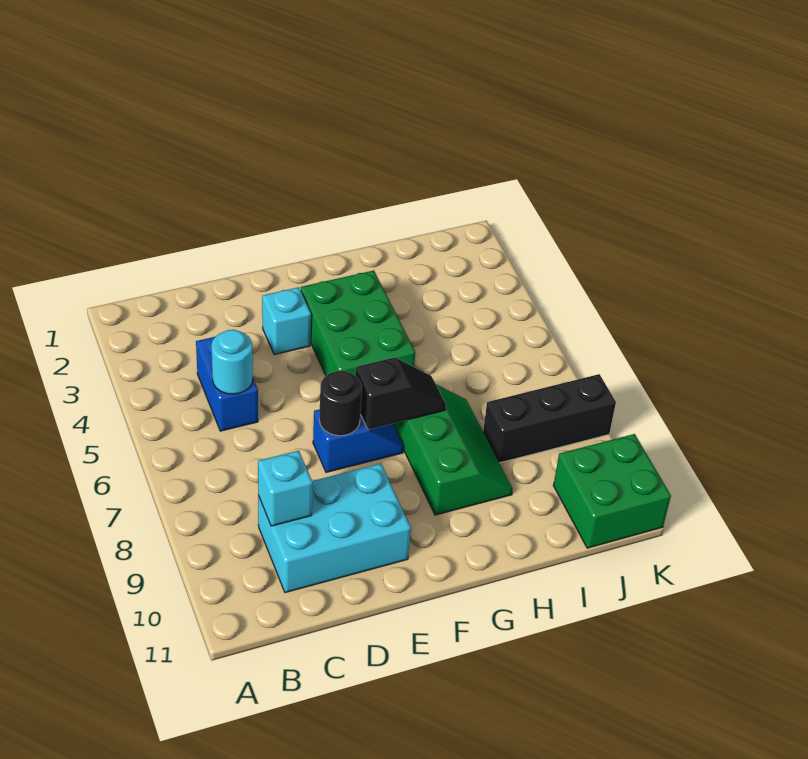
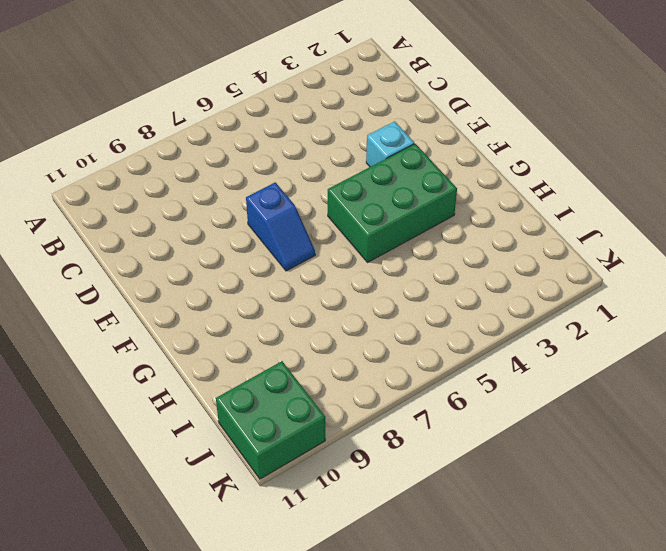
none -> blue 1x2 brick [196,336,258,431]
none -> cyan 2x3 brick [258,464,411,593]
none -> green 2x3 slope [393,384,513,515]

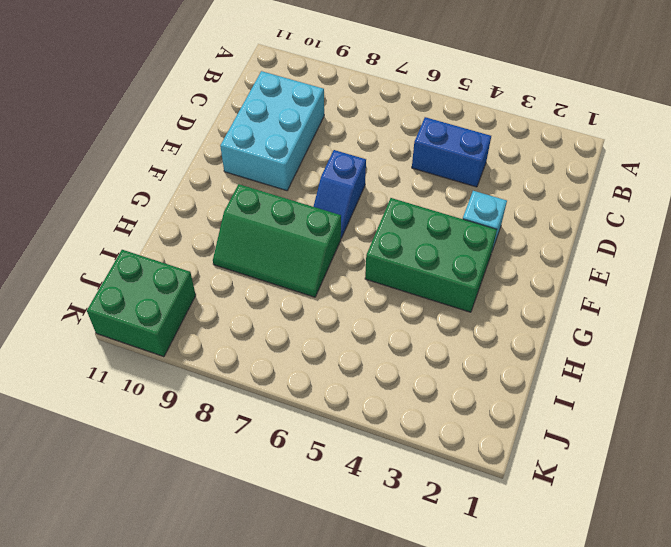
none -> black 1x3 brick [483,374,616,463]
none -> cyan 1x1 round brick [211,330,253,394]
none -> cyan 1x1 brick [258,451,313,526]

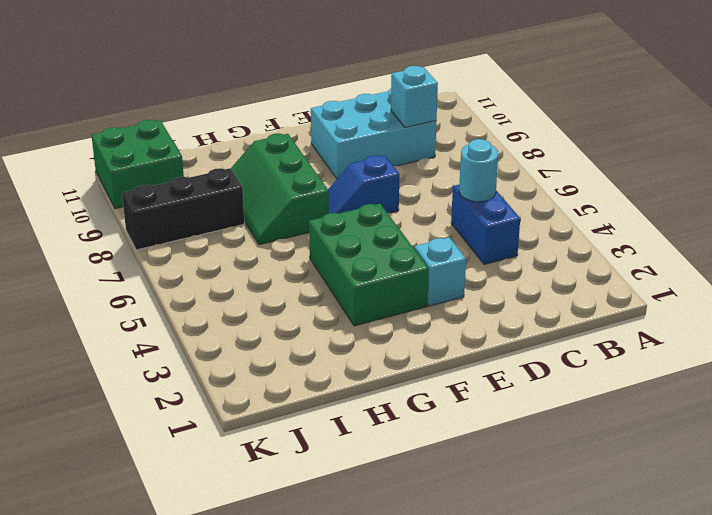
none -> black 1x1 round brick [319,371,362,436]
none -> black 1x2 slope [355,357,446,430]

